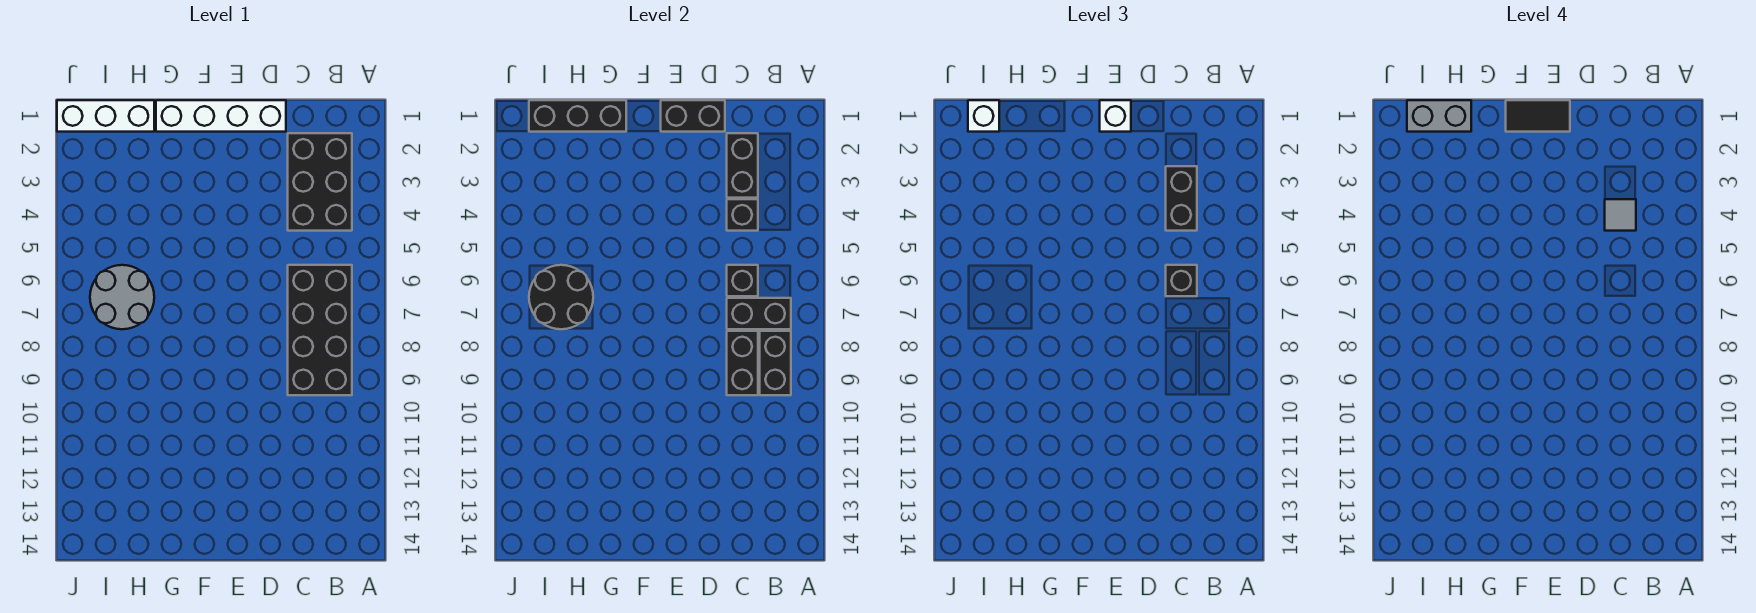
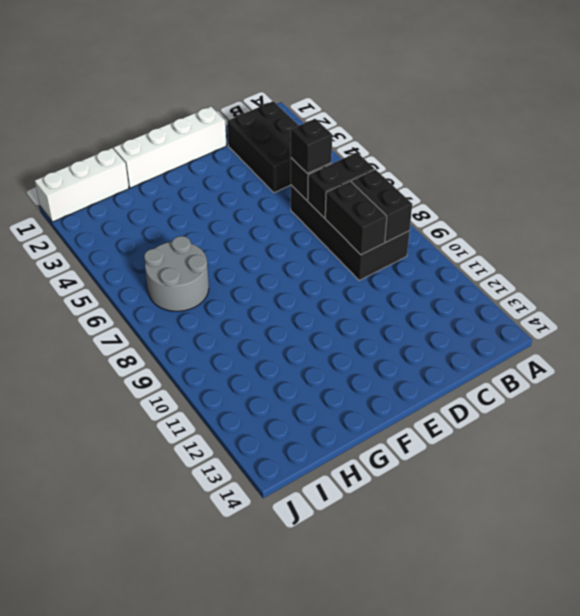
none -> black 1x2 brick [727,133,758,198]
none -> black 1x1 brick [727,199,758,231]
none -> black 1x2 brick [661,100,725,132]

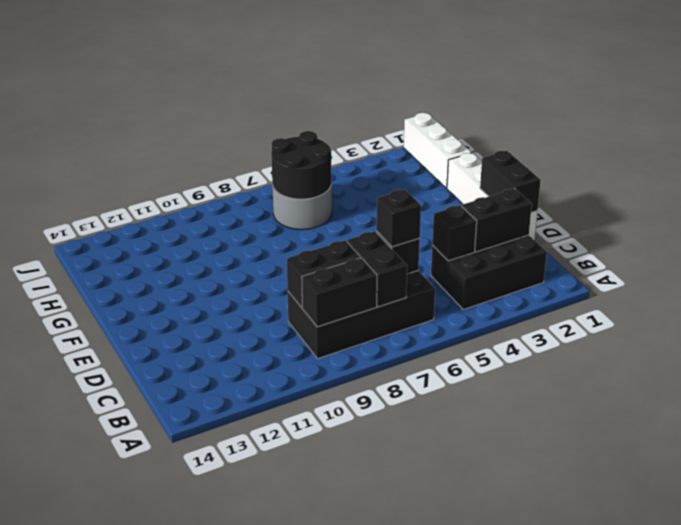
none -> black 1x3 brick [529,100,626,132]
none -> black 1x2 brick [1166,166,1197,231]
none -> white 1x1 brick [1100,100,1131,132]

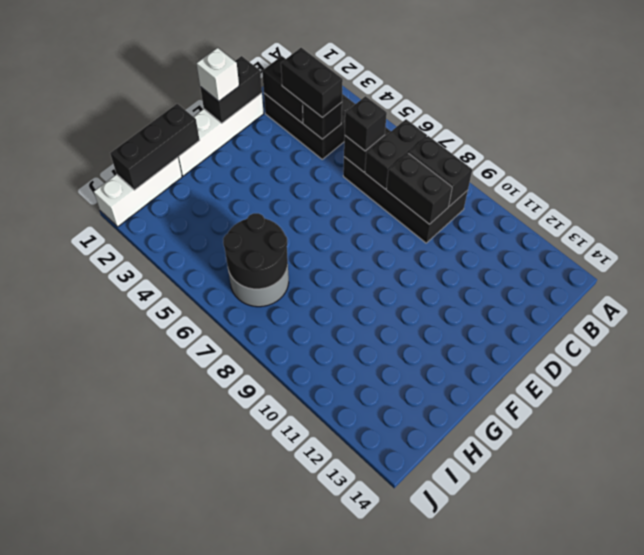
none -> white 1x1 brick [968,100,999,132]
none -> grey 1x1 tile [1605,199,1636,231]
none -> black 1x2 tile [1506,100,1570,132]

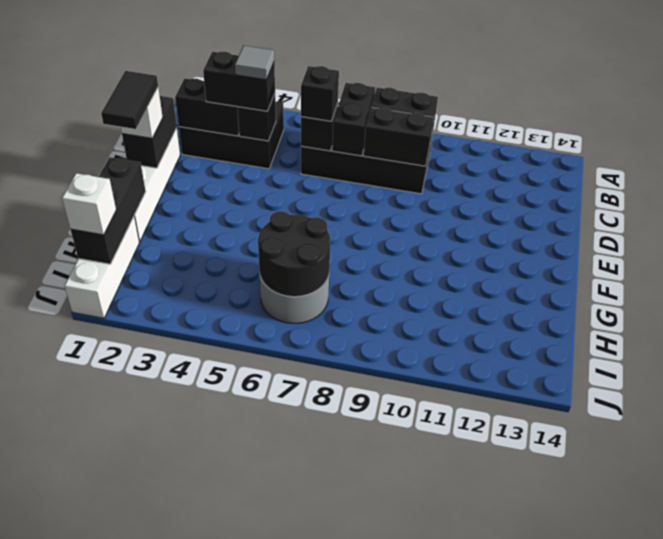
none -> grey 1x2 brick [1407,100,1471,132]

